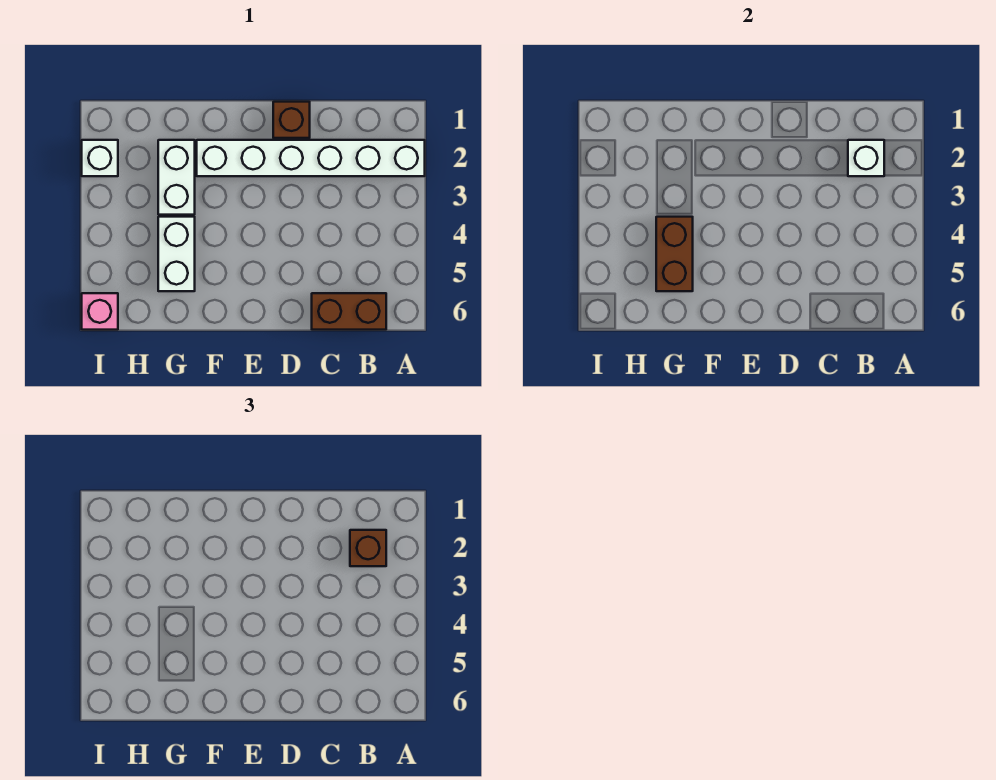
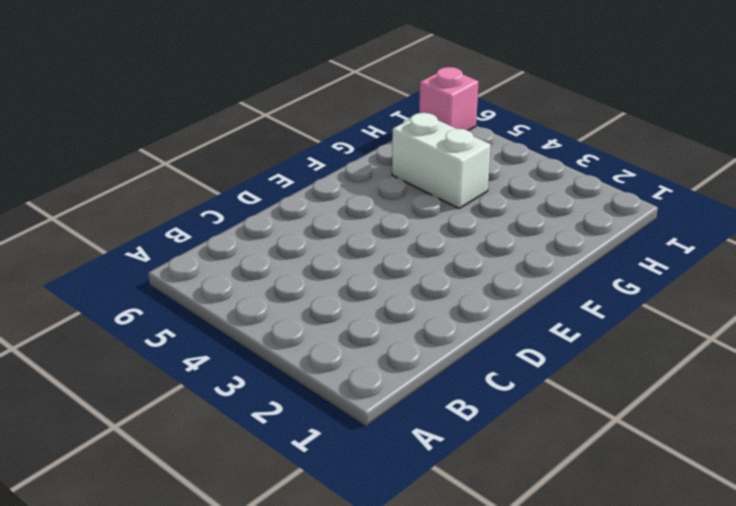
none -> white 1x6 brick [197,140,425,176]
none -> brown 1x2 brick [312,293,386,330]

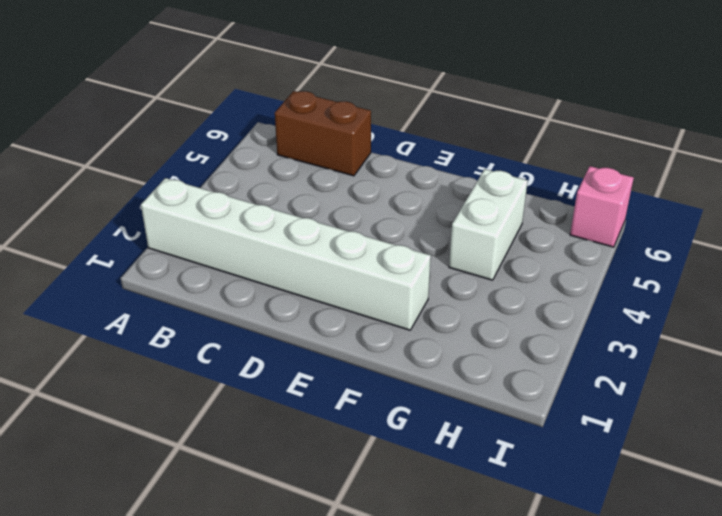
none -> brown 1x1 brick [273,102,310,138]
none -> white 1x2 brick [158,140,195,215]

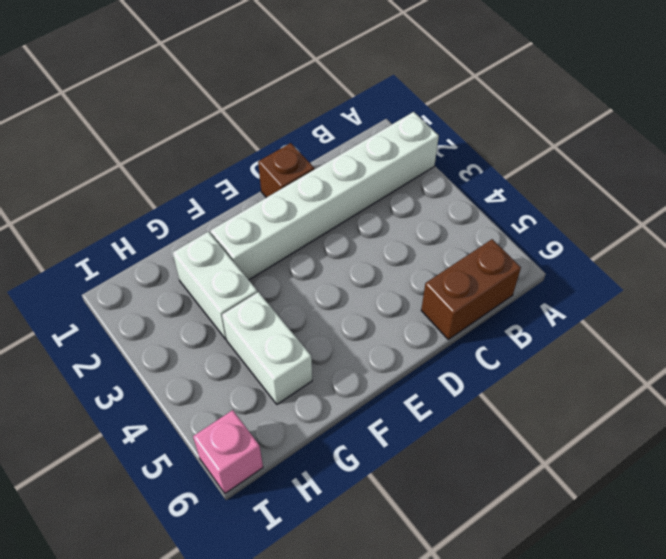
none -> white 1x1 brick [82,140,118,176]
none -> white 1x1 brick [848,140,884,176]

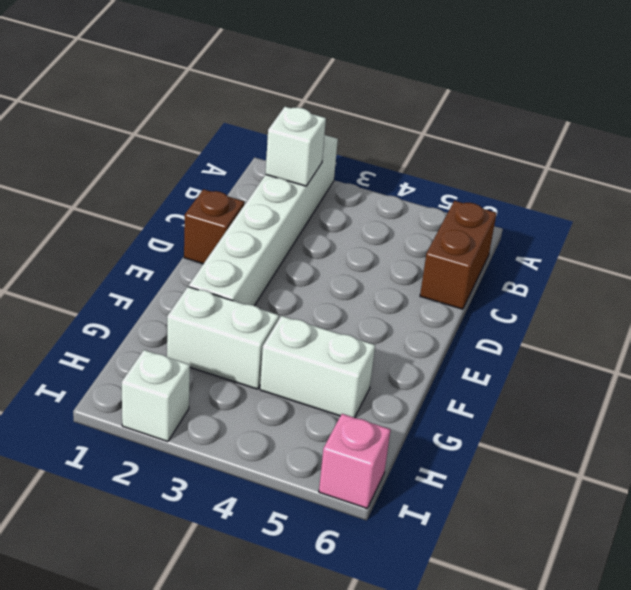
none -> brown 1x2 brick [656,217,693,291]
none -> brown 1x1 brick [350,530,386,566]

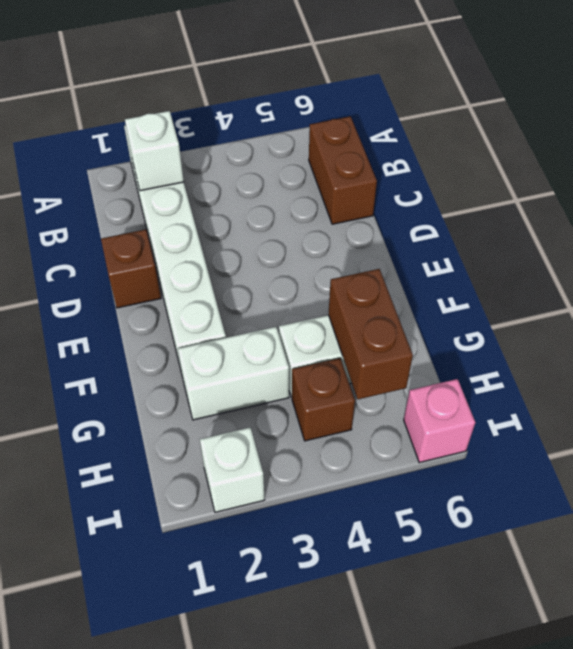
brown 1x2 brick [328,269,413,399] -> brown 1x2 brick turned to [656,217,693,291]
brown 1x1 brick [292,358,355,441] -> brown 1x1 brick moved to [350,530,386,566]

